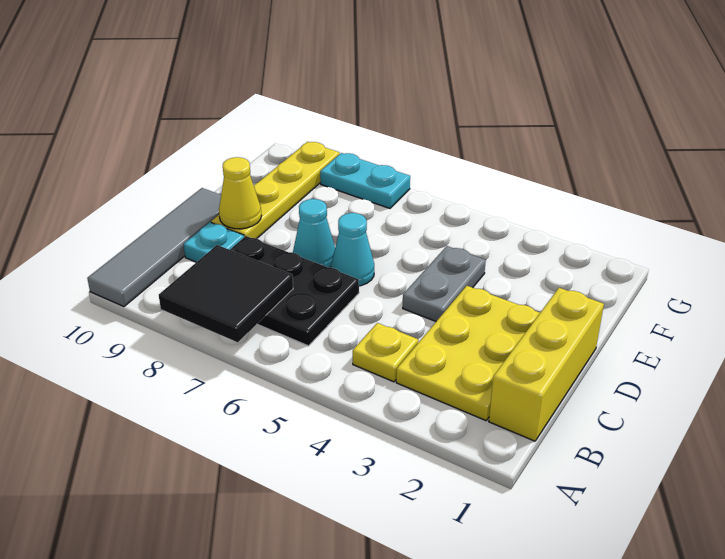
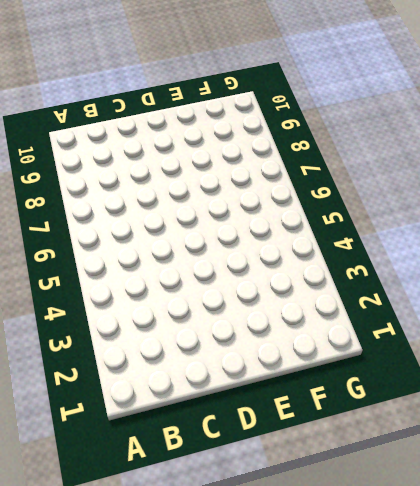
none -> grey 1x4 tile [87,188,221,307]
none -> yellow 1x3 brick [489,288,604,441]
none -> yellow 2x3 plate [396,286,540,421]

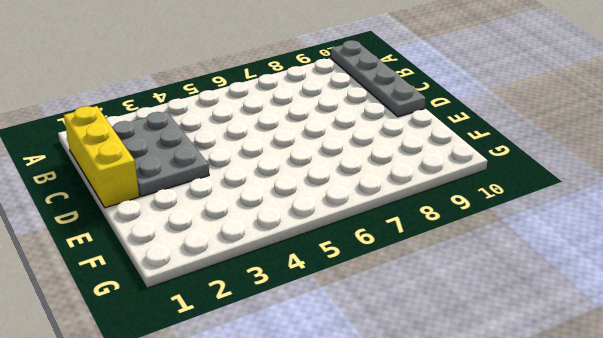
grey 1x4 plate [331,40,426,117] -> grey 1x4 tile [87,188,221,307]
grey 2x3 plate [112,112,209,197] -> yellow 2x3 plate [396,286,540,421]
none -> yellow 1x1 plate [353,323,418,382]
none -> black 2x3 plate [230,236,359,346]
none -> cyan 1x1 plate [184,222,244,262]

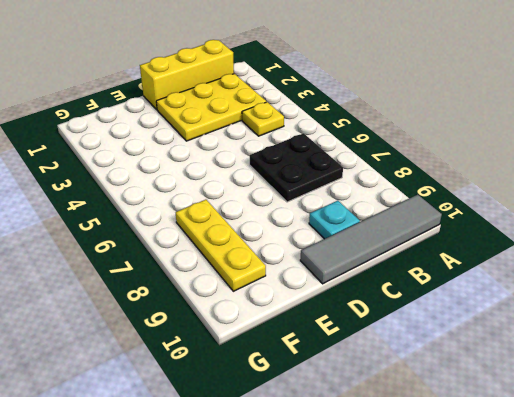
black 2x2 plate [250,133,343,202] -> black 2x3 plate [230,236,359,346]
yellow 1x3 plate [176,200,266,291] -> yellow 1x4 plate [211,142,340,239]
none -> grey 1x2 plate [403,246,486,321]
none -> cyan 1x1 cone [331,213,374,286]
none -> cyan 1x1 cone [293,199,335,267]

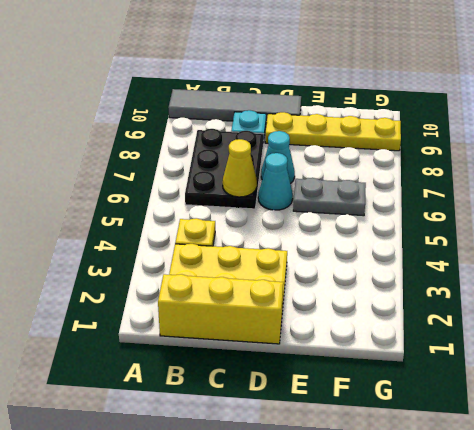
yellow 1x1 cone [223,139,257,197] -> yellow 1x1 cone moved to [219,157,261,229]
grey 1x2 plate [293,178,366,216] -> grey 1x2 plate moved to [403,246,486,321]
none -> cyan 1x2 plate [320,153,410,208]
none -> black 2x2 tile [159,245,293,342]

